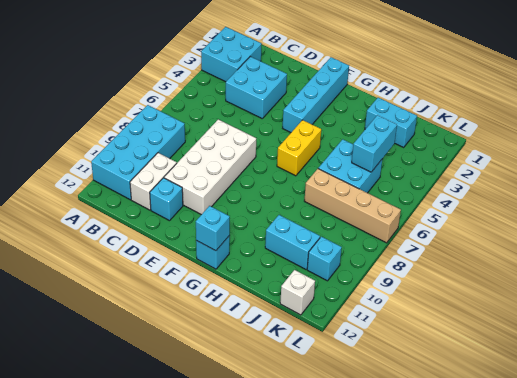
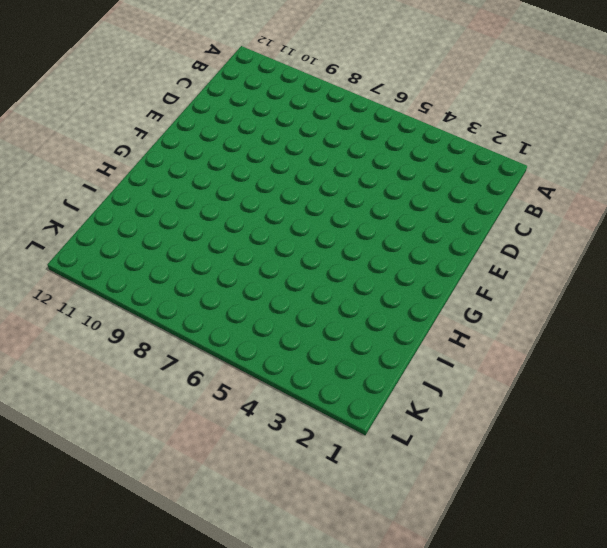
none -> cyan 2x2 brick [201,27,262,82]
none -> cyan 2x4 brick [91,105,185,200]
none -> cyan 2x2 brick [226,57,287,118]

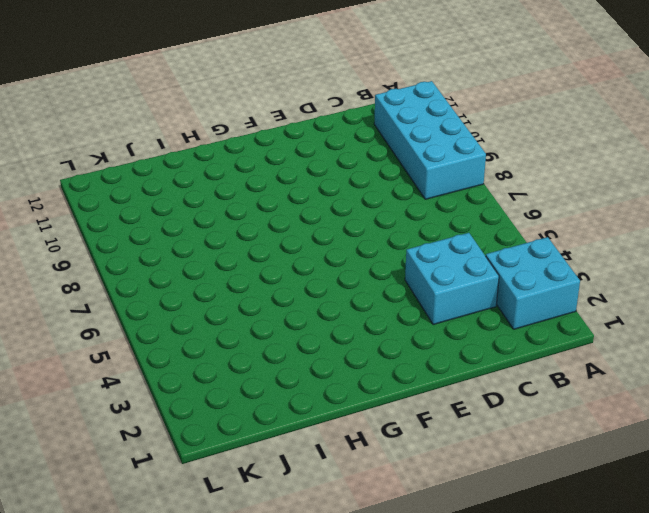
none -> white 1x2 brick [130,153,177,210]
none -> white 2x4 brick [164,119,256,215]
none -> cyan 1x1 brick [150,178,183,221]

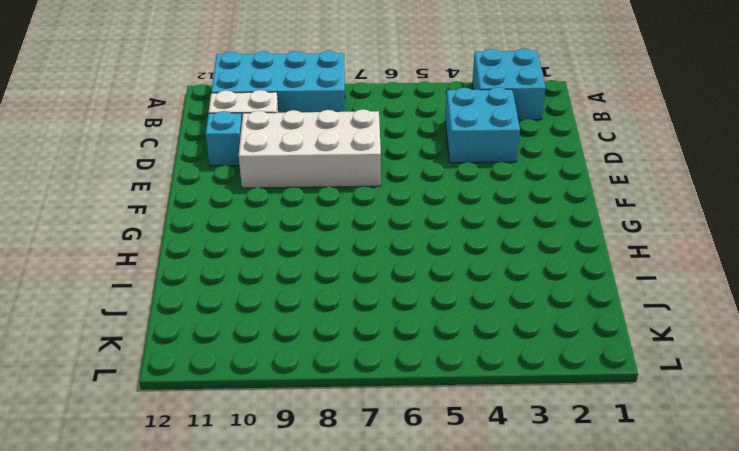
none -> cyan 1x4 brick [283,57,349,133]
none -> yellow 1x2 brick [277,120,321,176]
none -> cyan 1x1 brick [196,236,230,269]

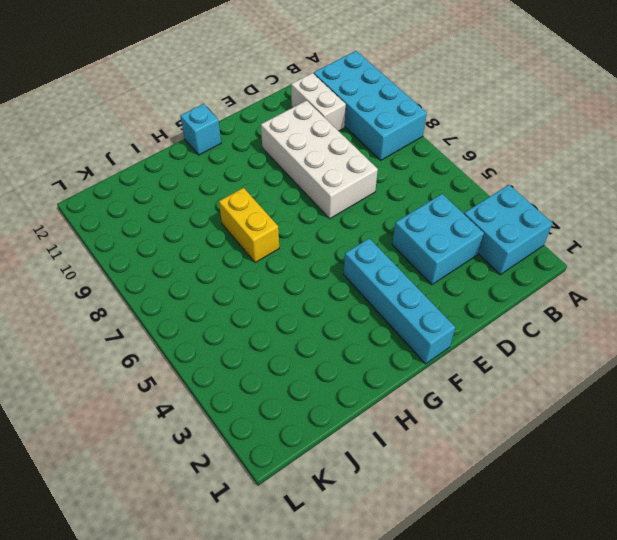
yellow 1x2 brick [219,188,279,263] -> yellow 1x2 brick moved to [277,120,321,176]
none -> cyan 1x1 brick [150,178,183,221]
none -> cyan 1x2 brick [365,98,417,147]
none -> cyan 2x2 brick [318,139,383,193]

